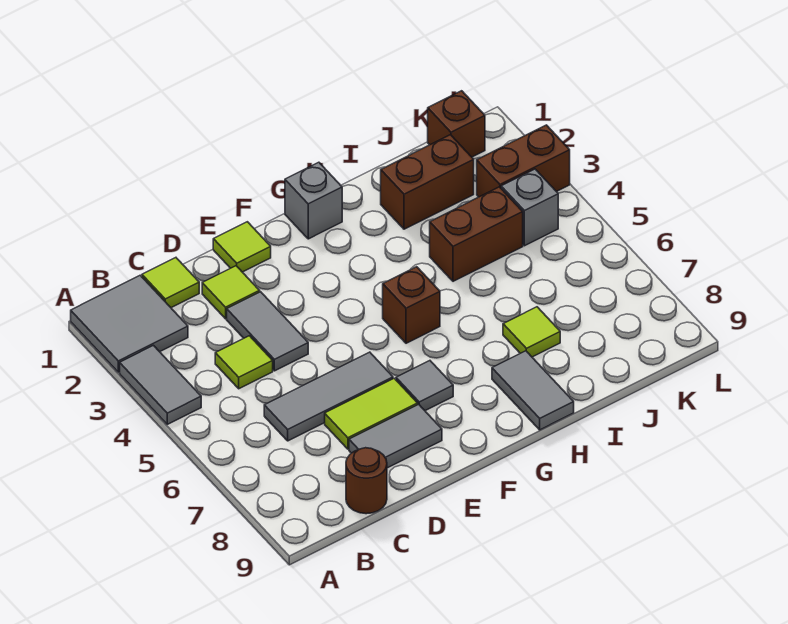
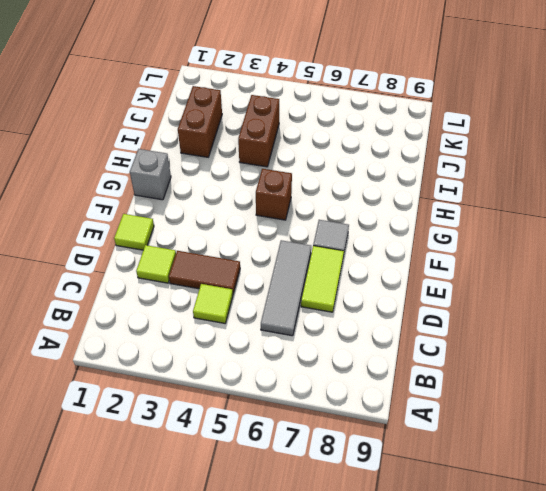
brown 1x2 tile [169,251,240,294] -> grey 1x2 tile [227,292,308,371]
none -> grey 2x2 tile [71,275,188,372]
none -> grey 1x2 tile [120,345,201,424]
none -> lime 1x1 tile [142,258,199,308]

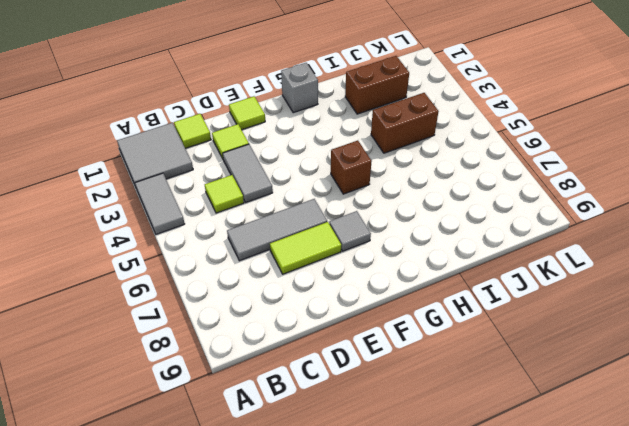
none -> brown 1x1 round brick [346,448,387,514]
none -> grey 1x2 tile [349,404,442,468]
none -> grey 1x2 tile [492,351,574,430]

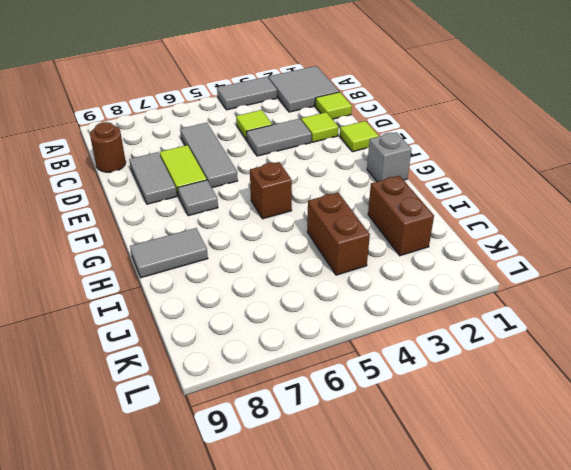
none -> lime 1x1 tile [503,307,560,357]
none -> brown 1x1 brick [428,91,485,157]
none -> brown 1x2 brick [477,125,570,197]

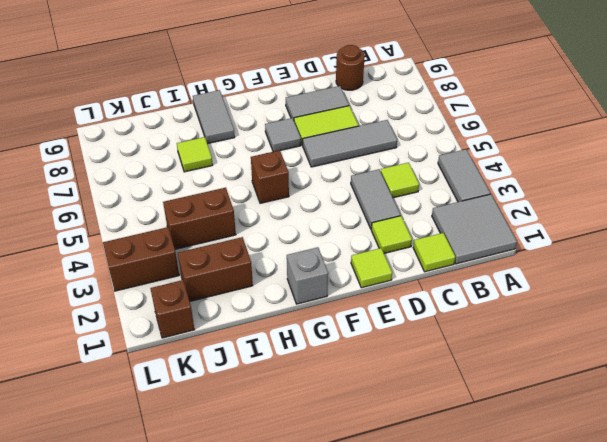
none -> grey 1x1 brick [501,169,558,246]

